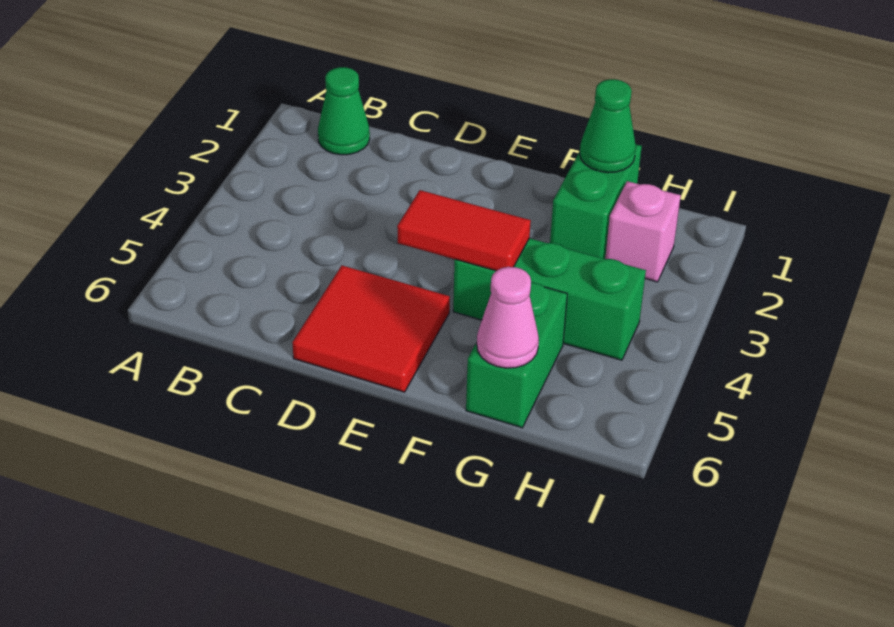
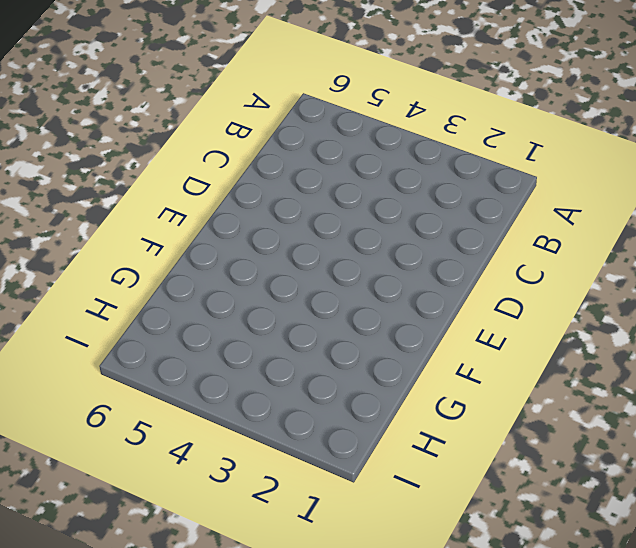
none -> green 1x1 cone [318,67,370,155]
none -> red 2x2 tile [292,266,450,392]

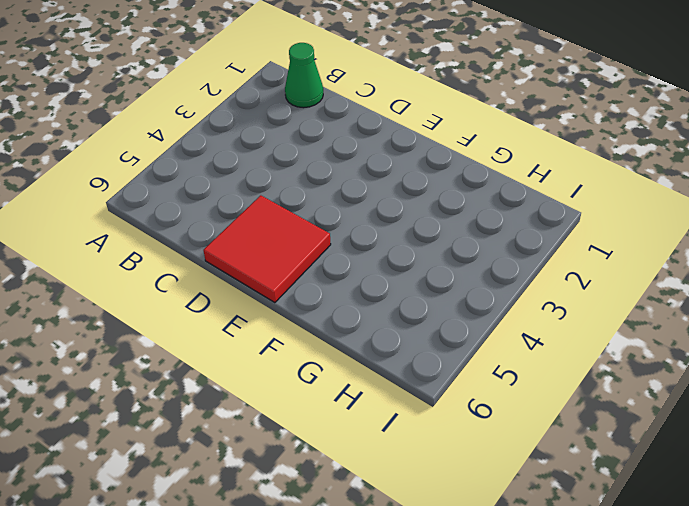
none -> green 1x3 brick [453,238,646,360]
none -> green 1x2 brick [550,145,642,259]

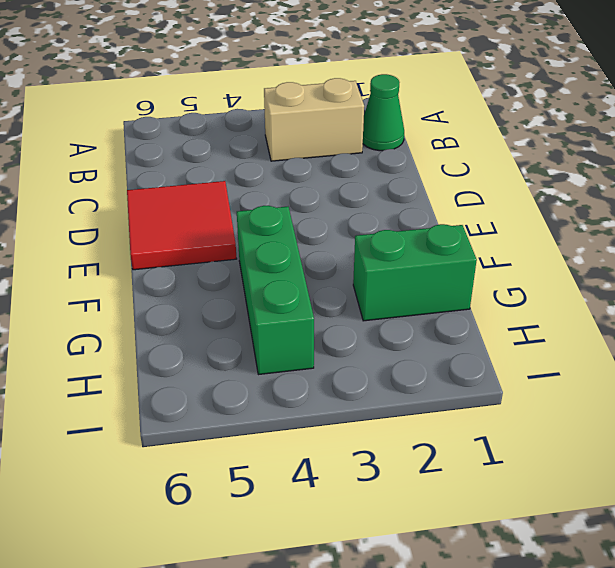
tan 1x2 brick [264,78,364,161] -> none
none -> green 1x2 brick [466,282,567,428]
none -> pink 1x1 brick [605,181,681,282]

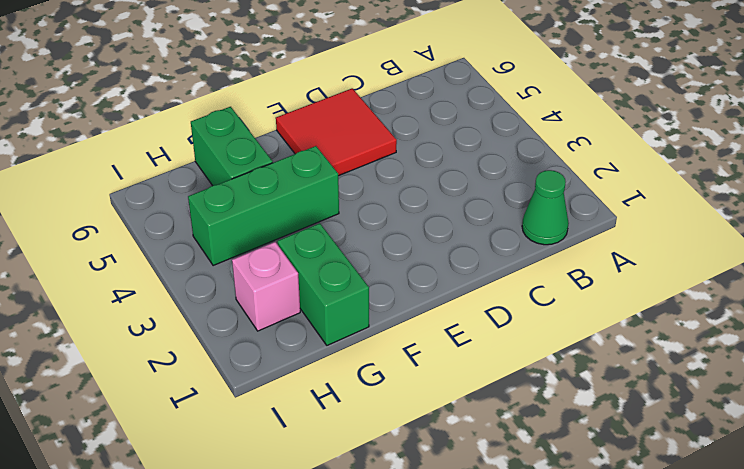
none -> red 1x2 tile [397,190,531,271]
none -> green 1x1 cone [580,79,636,173]

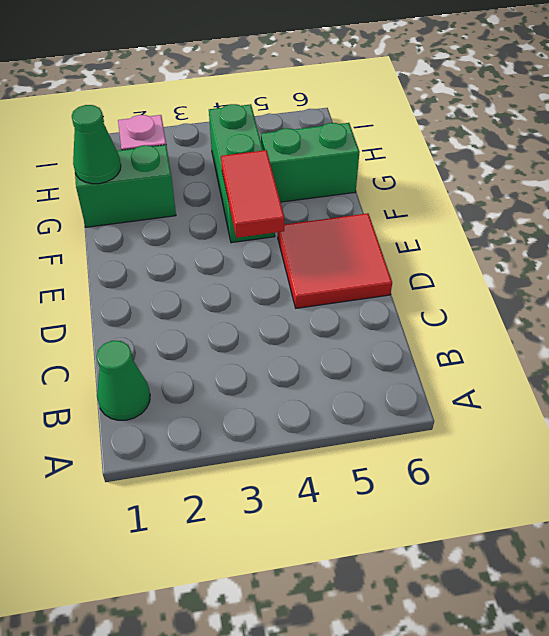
none -> pink 1x1 cone [477,267,539,368]

